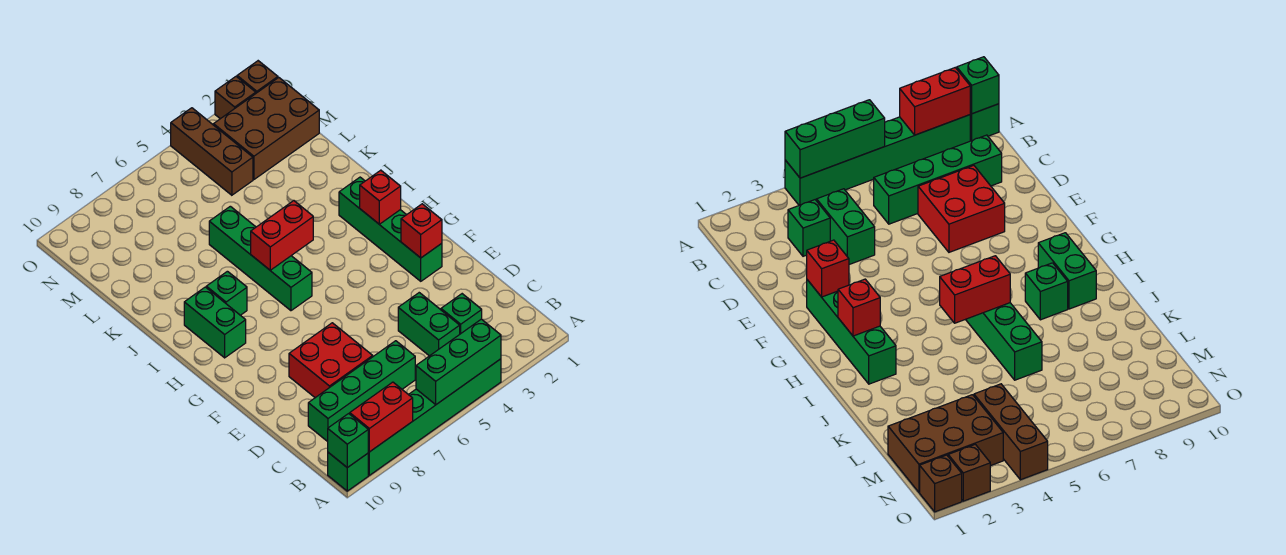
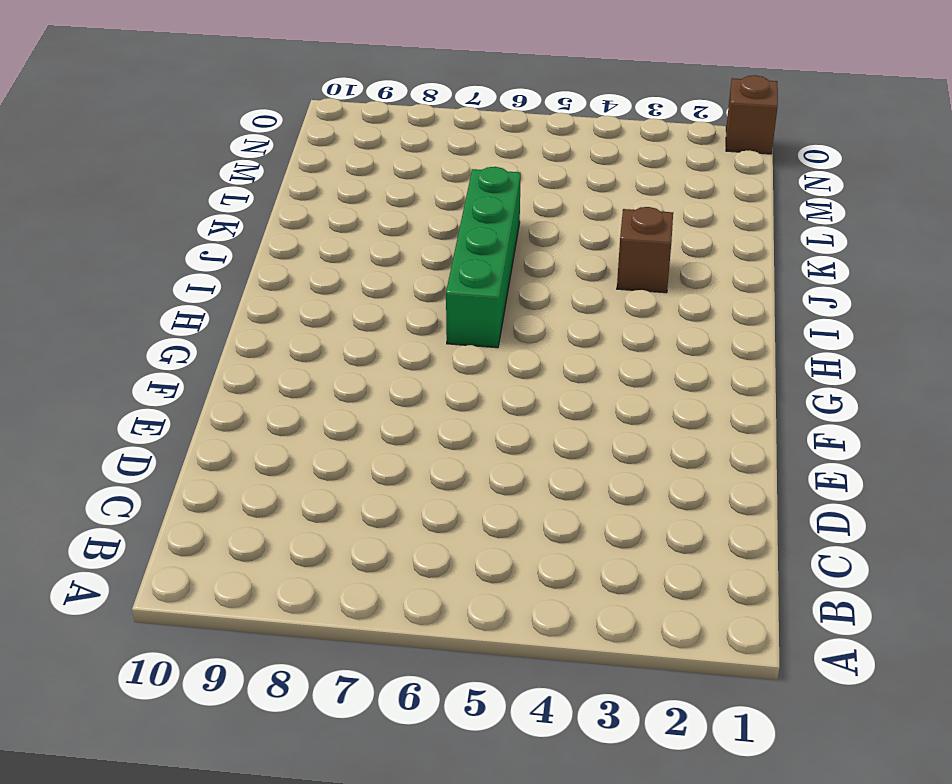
brown 1x1 brick [617,207,673,293] -> brown 1x1 brick moved to [215,77,256,119]
none -> green 1x6 brick [368,359,501,475]
none -> green 1x1 brick [328,452,368,491]
none -> green 1x1 brick [441,294,482,334]

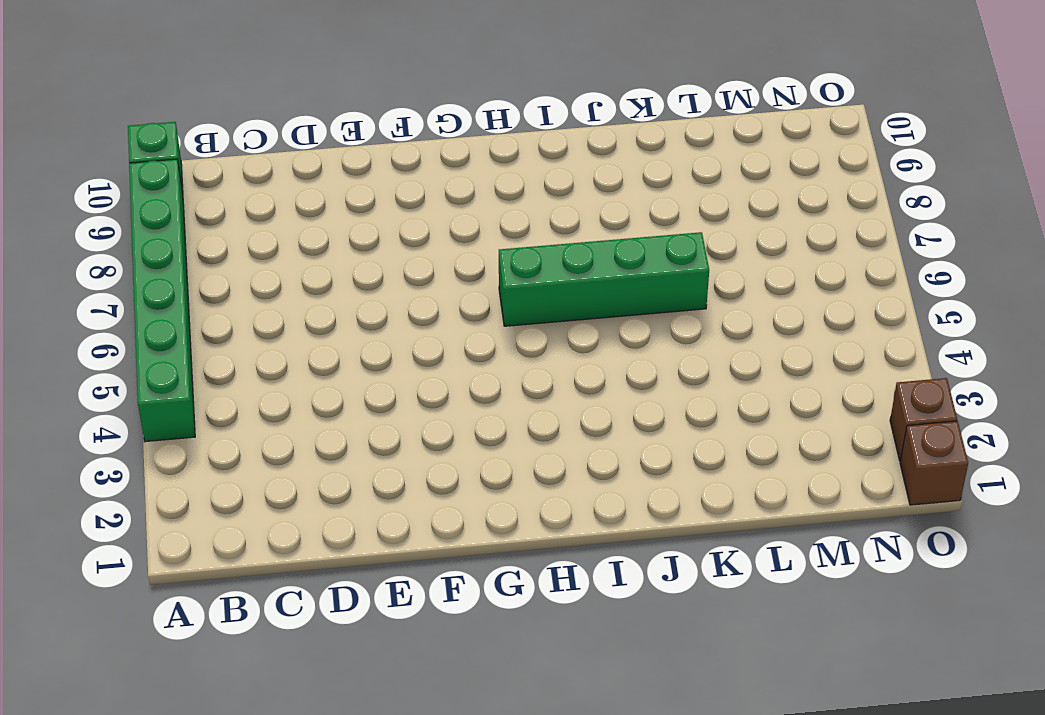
none -> green 1x1 brick [441,294,482,334]
none -> green 1x2 brick [398,293,460,356]
none -> green 1x4 brick [308,341,415,442]

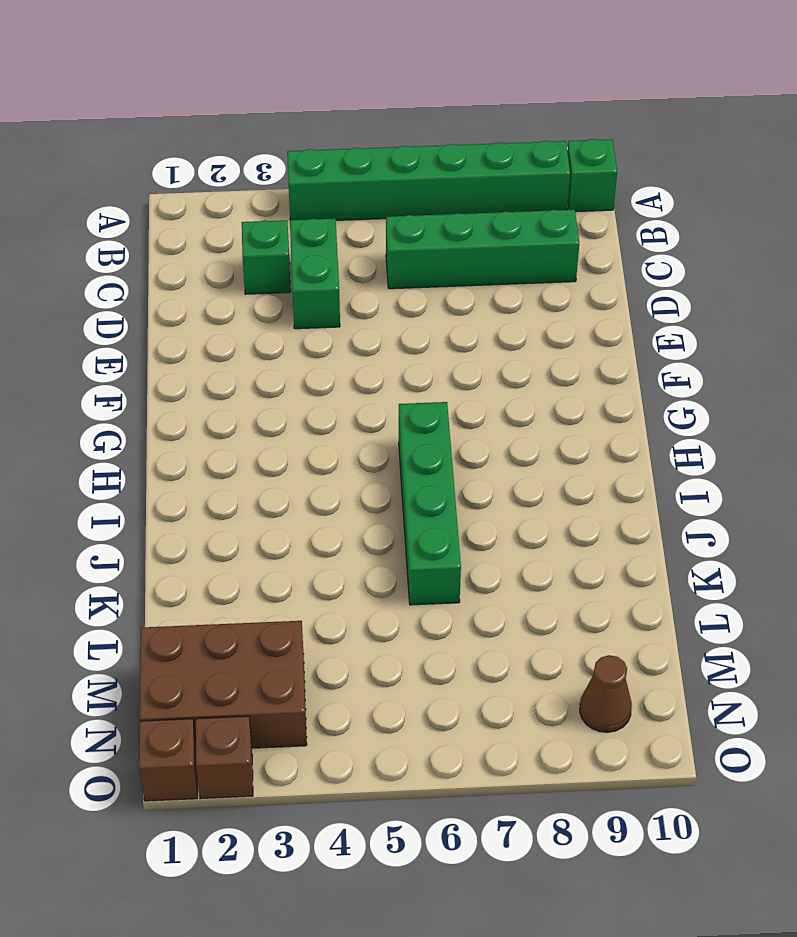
brown 1x1 cone [580,655,632,732] -> none
none -> red 2x2 brick [289,323,373,398]
none -> green 1x4 brick [339,177,442,281]
none -> green 1x2 brick [184,287,246,358]

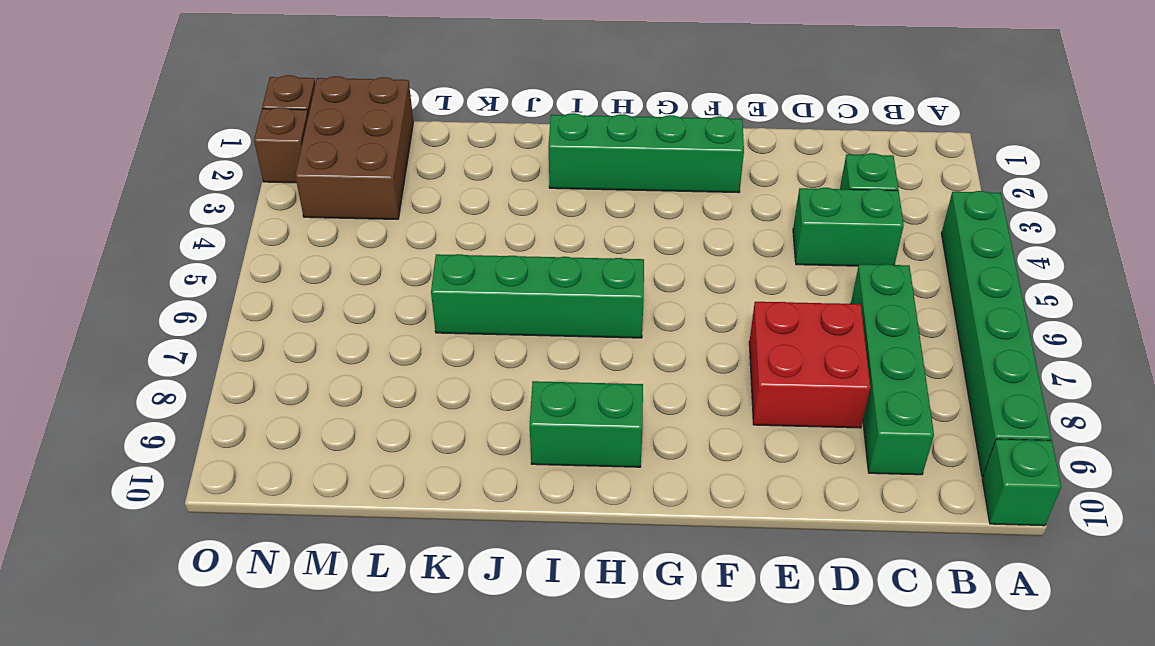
none -> green 1x1 brick [206,271,247,315]
none -> brown 1x3 brick [171,108,253,195]
none -> green 1x3 brick [416,319,501,404]

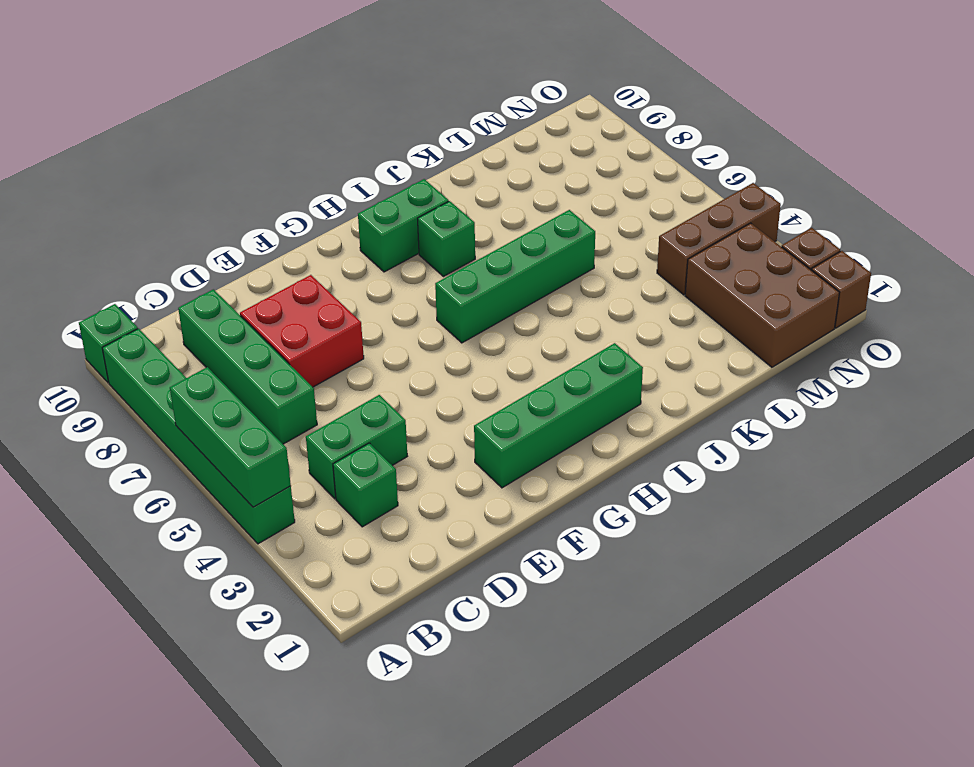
none -> red 1x2 brick [350,382,413,452]
none -> green 1x1 brick [328,414,368,468]
none -> red 1x1 brick [401,204,442,258]

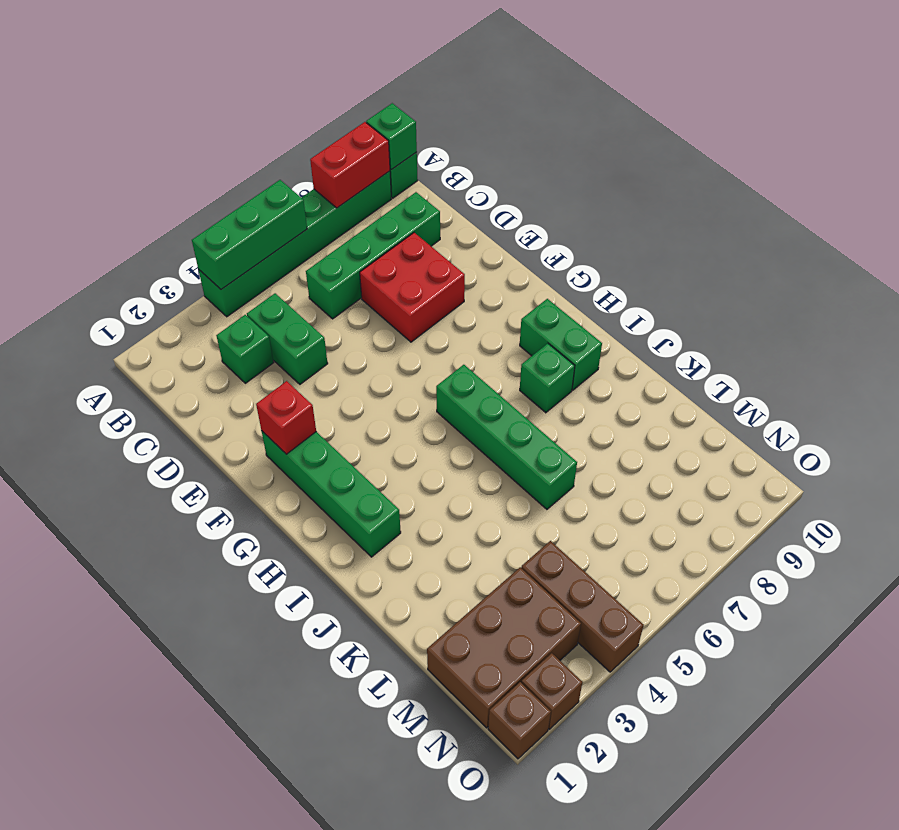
none -> red 1x1 brick [360,170,401,224]
none -> red 1x2 brick [251,201,313,270]

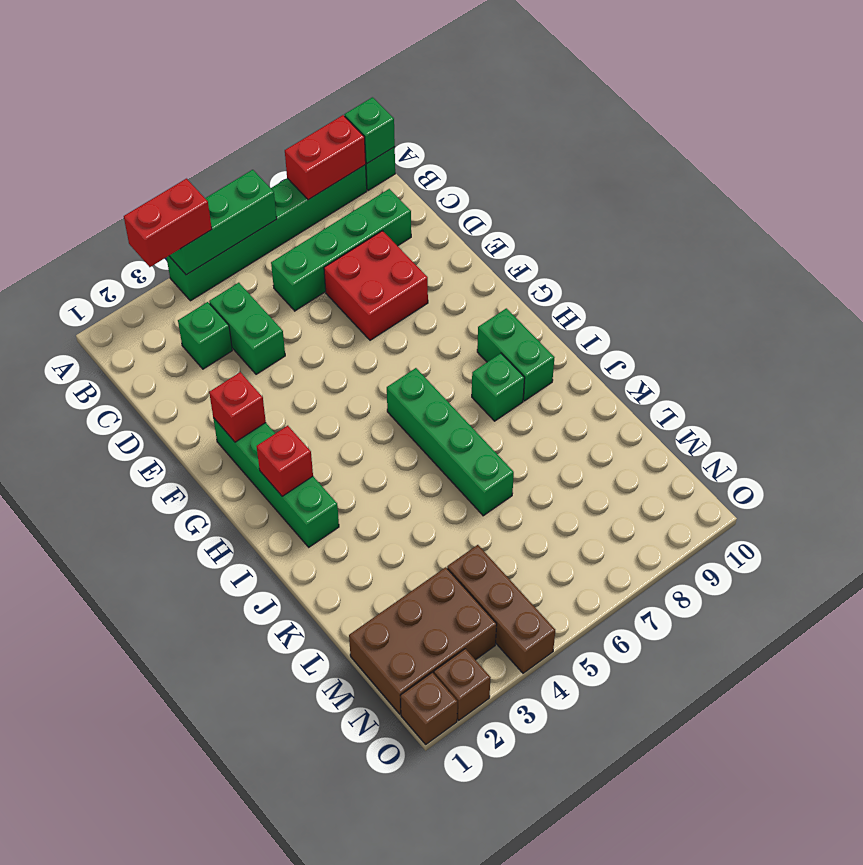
red 1x2 brick [124,179,212,267] -> red 1x2 brick moved to [251,201,313,270]

